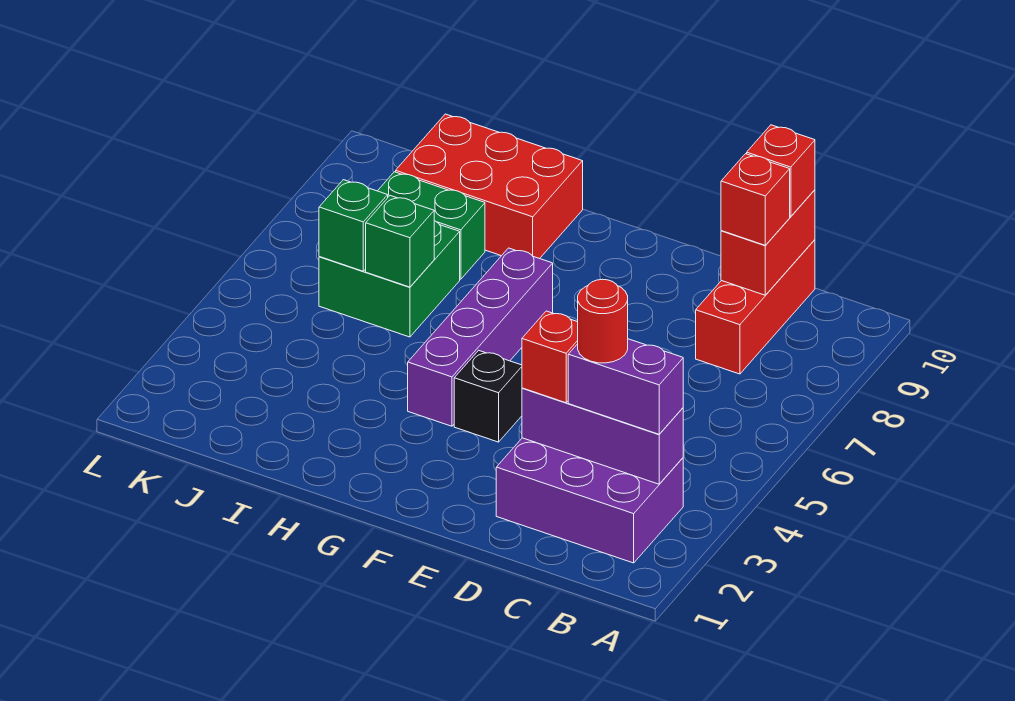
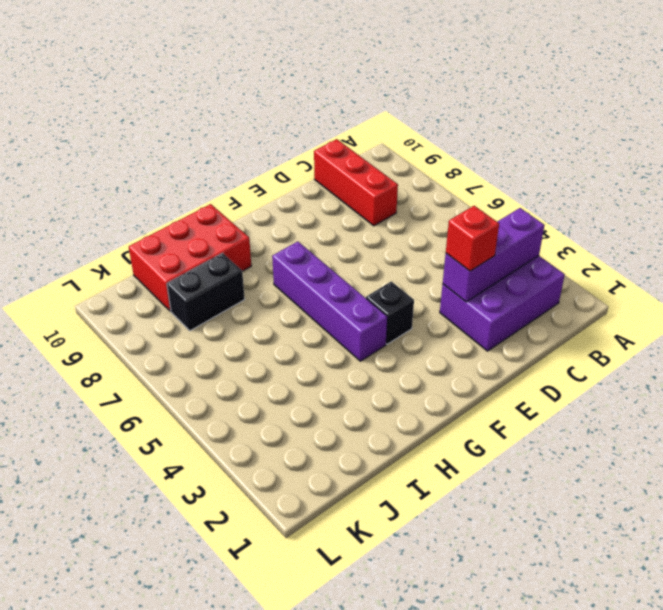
black 1x2 brick [167,253,245,331] -> green 1x2 brick [378,172,485,279]
none -> green 2x2 brick [319,221,460,337]
none -> red 1x2 brick [721,190,815,295]
none -> green 1x1 brick [366,196,434,287]

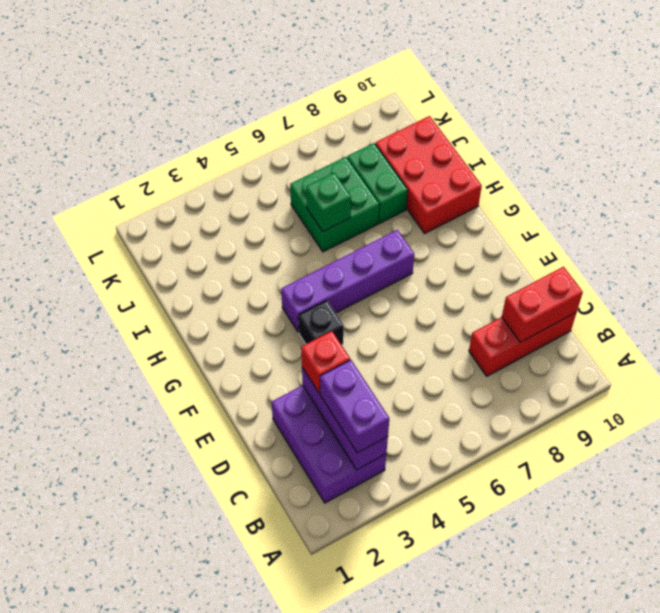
none -> green 1x1 brick [319,180,388,271]
none -> red 1x1 brick [721,154,790,245]
none -> red 1x1 brick [747,125,815,217]

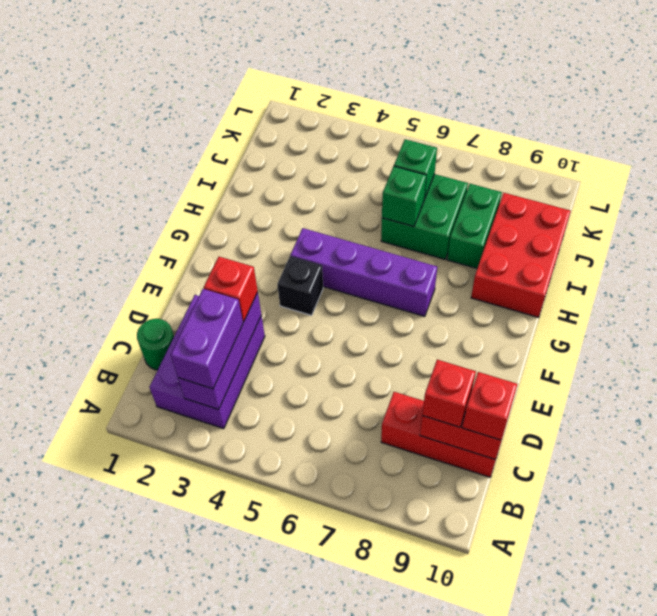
green 1x1 round brick [137,319,174,370] -> none
none -> red 1x1 round brick [578,279,628,363]

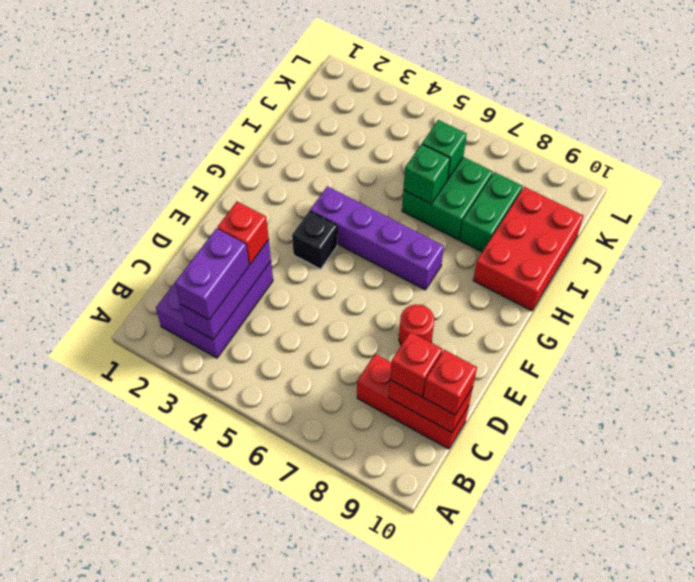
red 1x1 round brick [399,304,434,345] -> red 1x1 round brick moved to [578,279,628,363]

